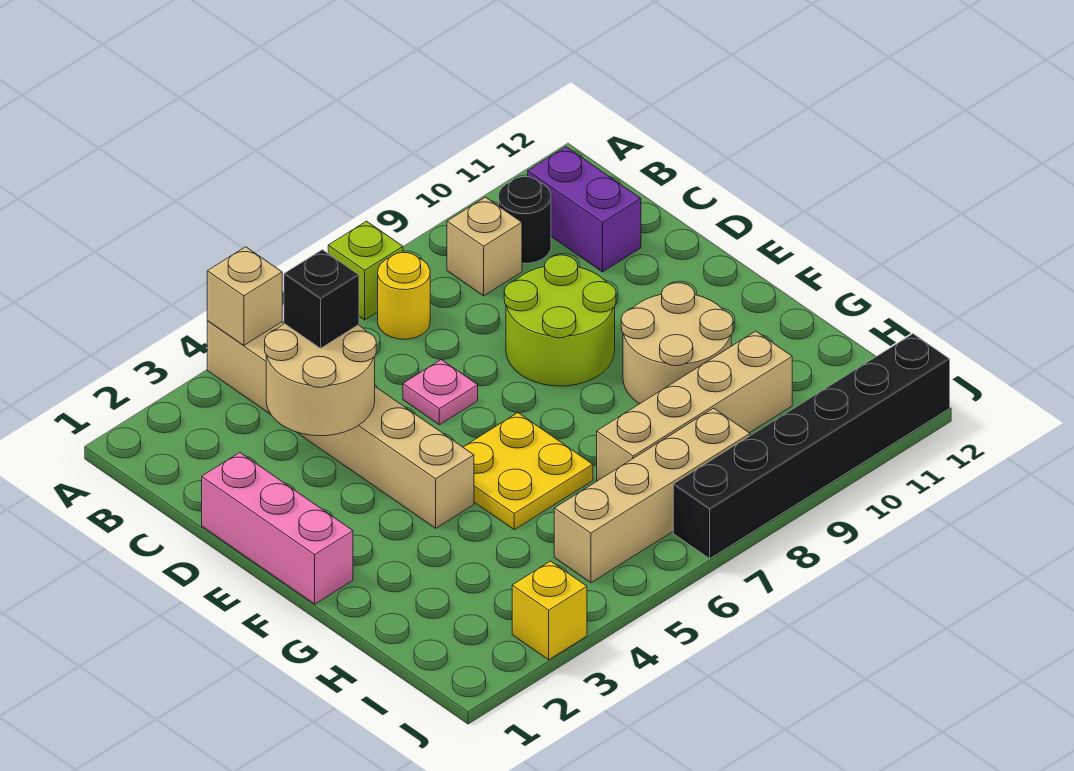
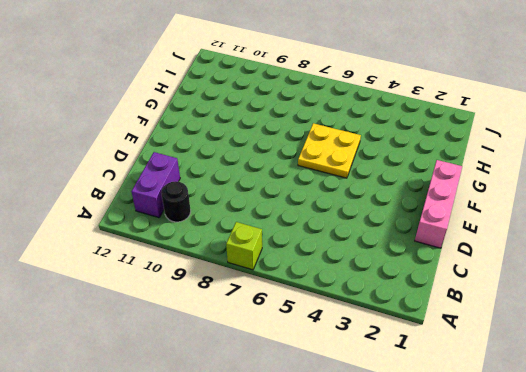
none -> tan 1x6 brick [207,321,474,528]
none -> yellow 1x1 round brick [378,252,430,339]
none -> tan 1x1 brick [447,197,522,296]

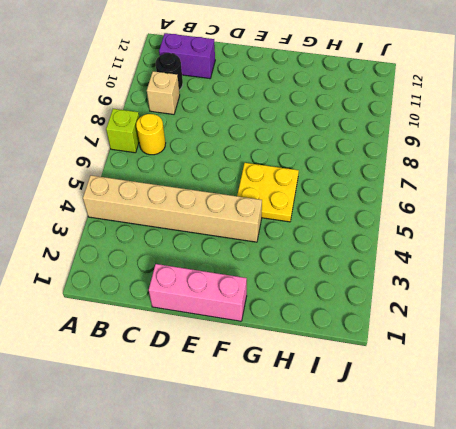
none -> pink 1x1 plate [403,360,478,425]
none -> lime 2x2 round brick [504,255,616,386]
none -> tan 2x2 round brick [621,283,733,404]

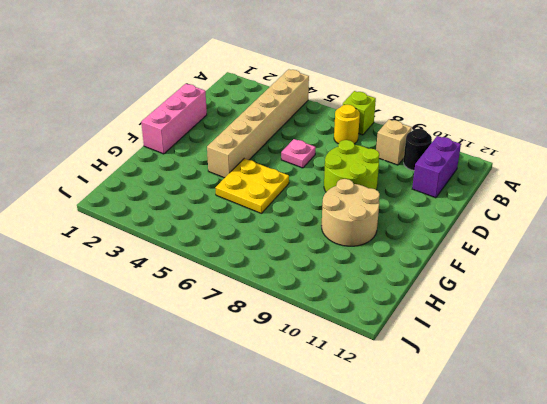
none -> tan 1x4 brick [597,331,792,481]
none -> tan 1x4 brick [554,408,750,583]
none -> yellow 1x1 brick [512,561,587,660]

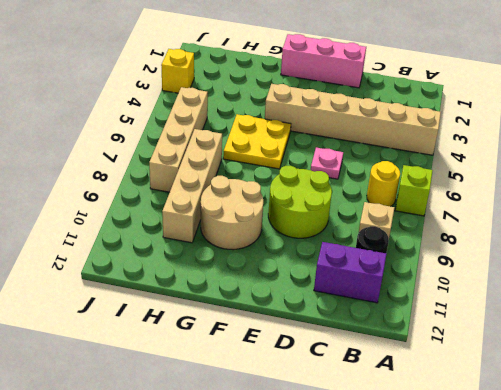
none -> black 1x6 brick [673,334,950,559]
none -> tan 1x1 brick [207,247,282,345]
none -> tan 2x2 round brick [265,324,376,436]

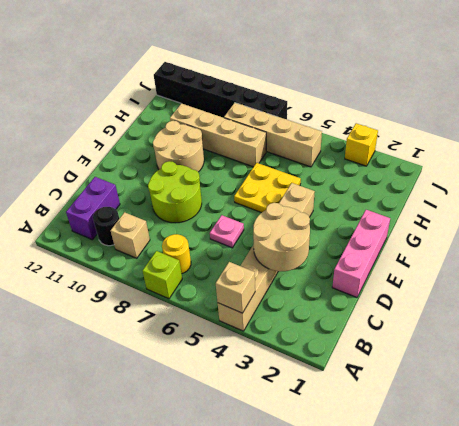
none -> black 1x1 brick [284,250,359,348]

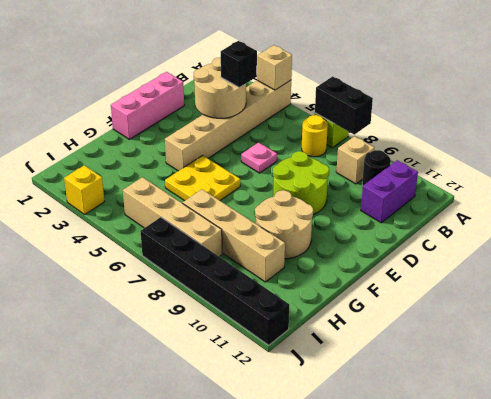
black 1x2 brick [315,77,373,135] -> none

